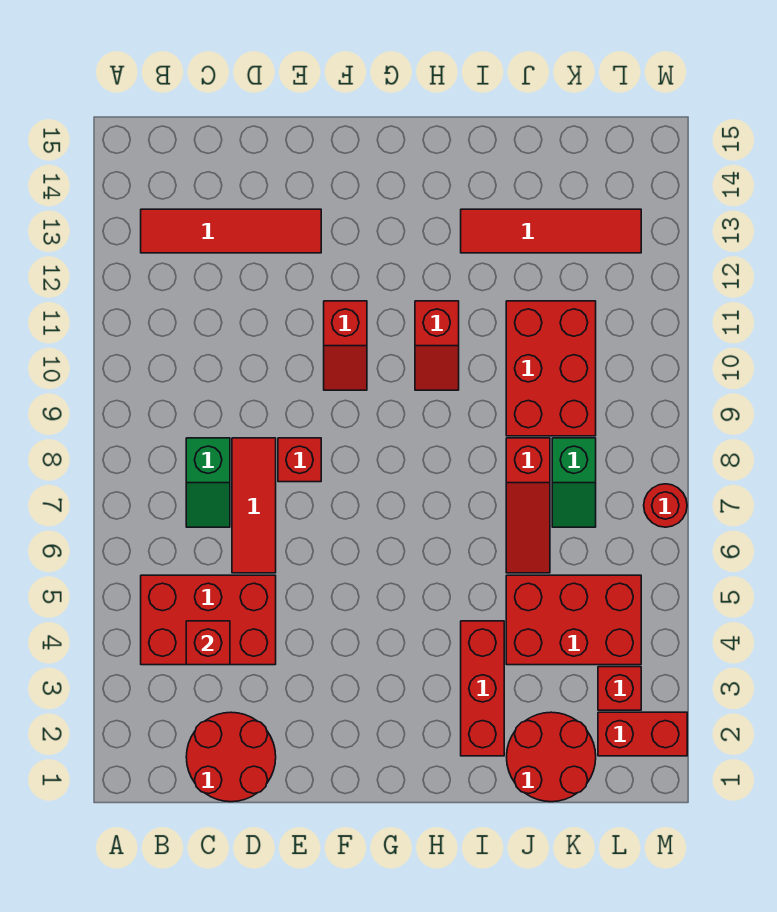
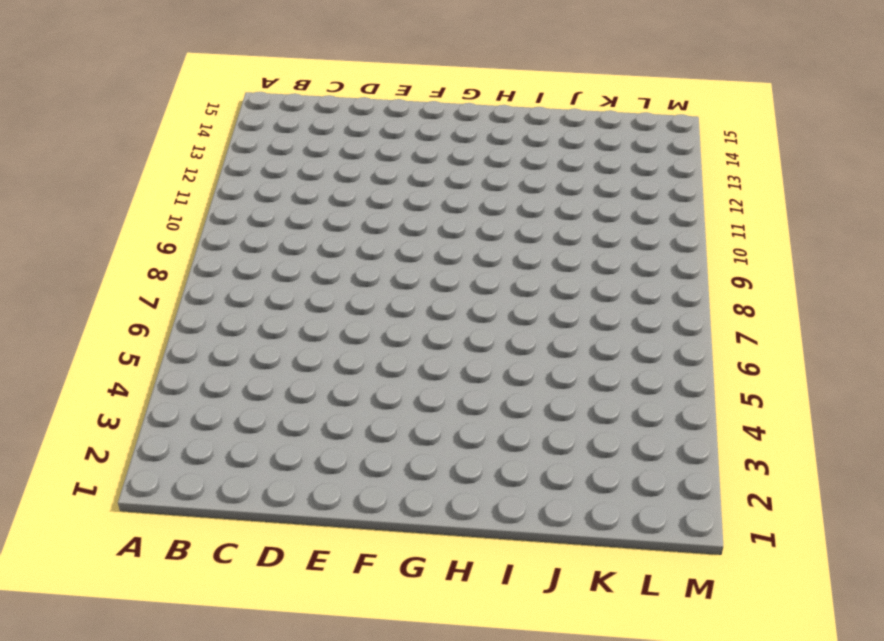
none -> red 2x3 brick [141,575,276,665]
none -> red 1x4 tile [141,209,321,253]
none -> red 2x2 round brick [186,712,276,802]

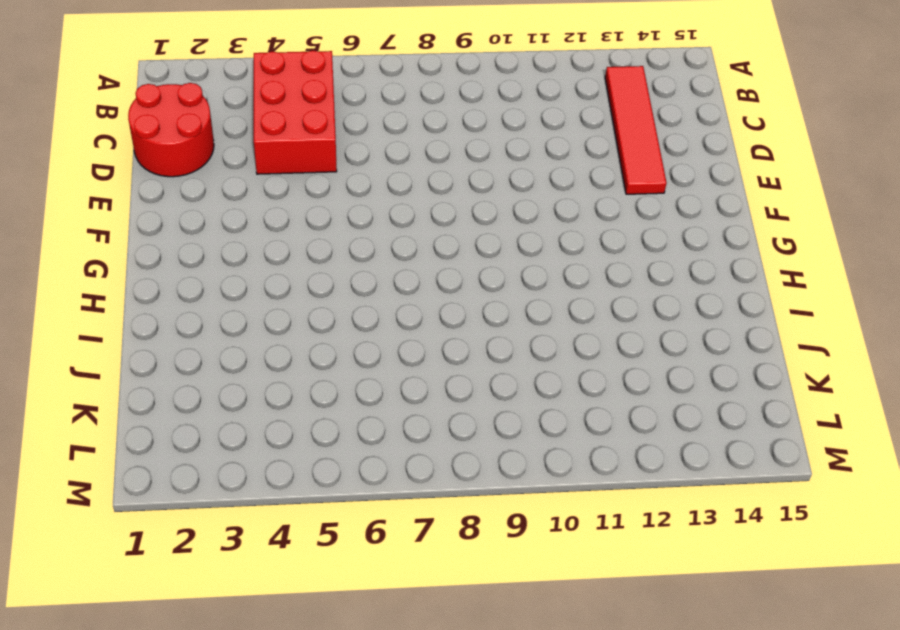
none -> green 1x2 slope [186,438,230,527]
none -> red 1x3 tile [232,438,276,573]
none -> red 1x1 brick [278,438,321,482]

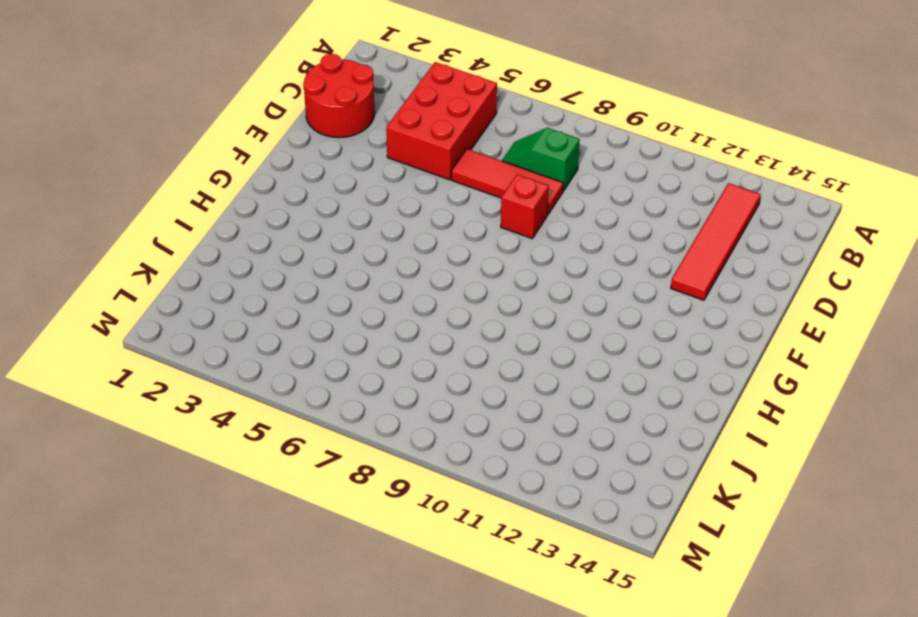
none -> red 1x2 slope [324,301,367,390]
none -> red 1x2 slope [415,301,459,390]
none -> red 1x3 brick [461,621,504,756]

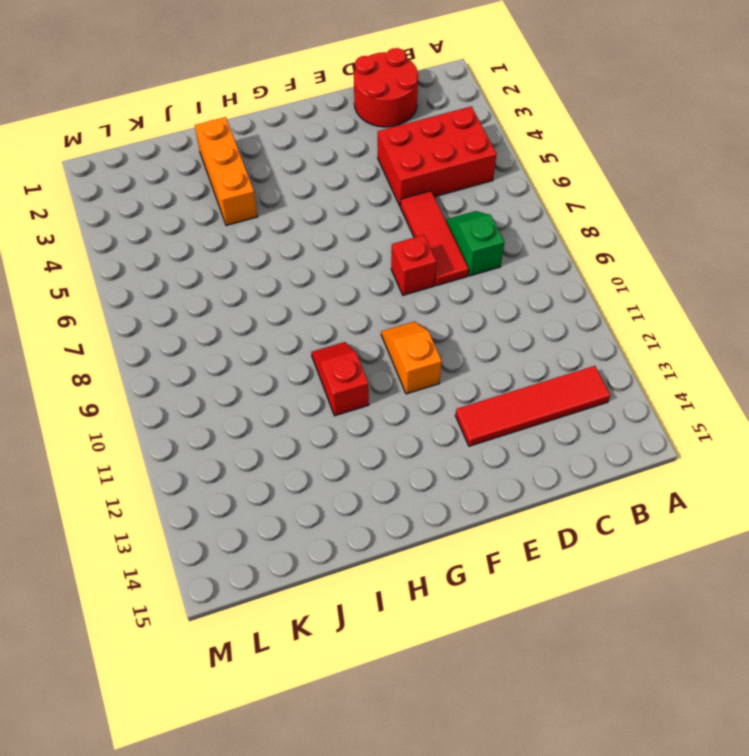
orange 1x2 slope [381,321,442,394] -> red 1x2 slope [324,301,367,390]
orange 1x3 brick [195,117,258,226] -> red 1x3 brick [461,621,504,756]
none -> red 1x4 tile [461,209,641,253]
none -> red 2x2 round brick [507,712,596,802]
none -> red 2x3 brick [506,575,641,665]

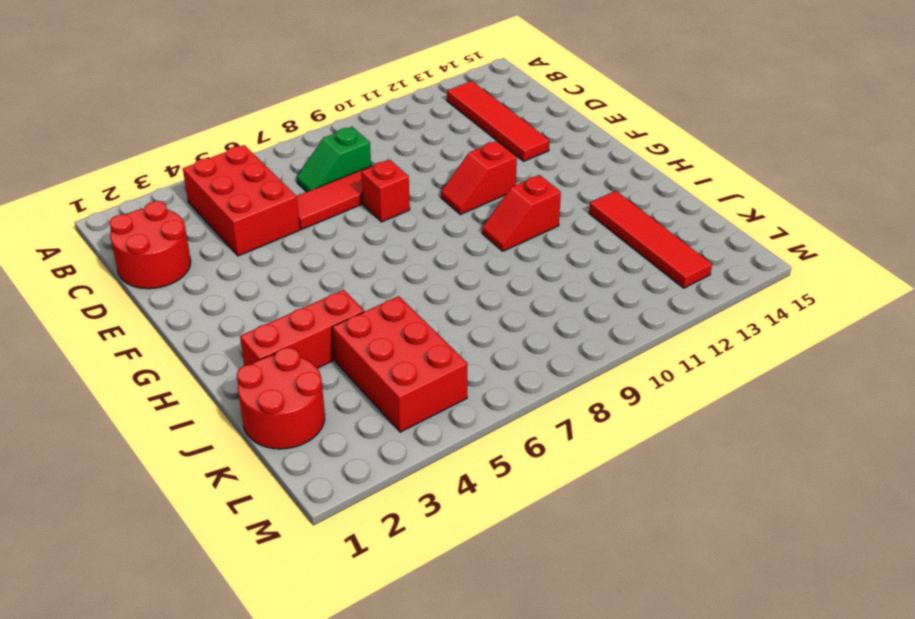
none -> red 1x3 slope [506,438,550,573]
none -> red 2x3 brick [506,301,596,436]
none -> green 1x2 slope [552,438,596,527]

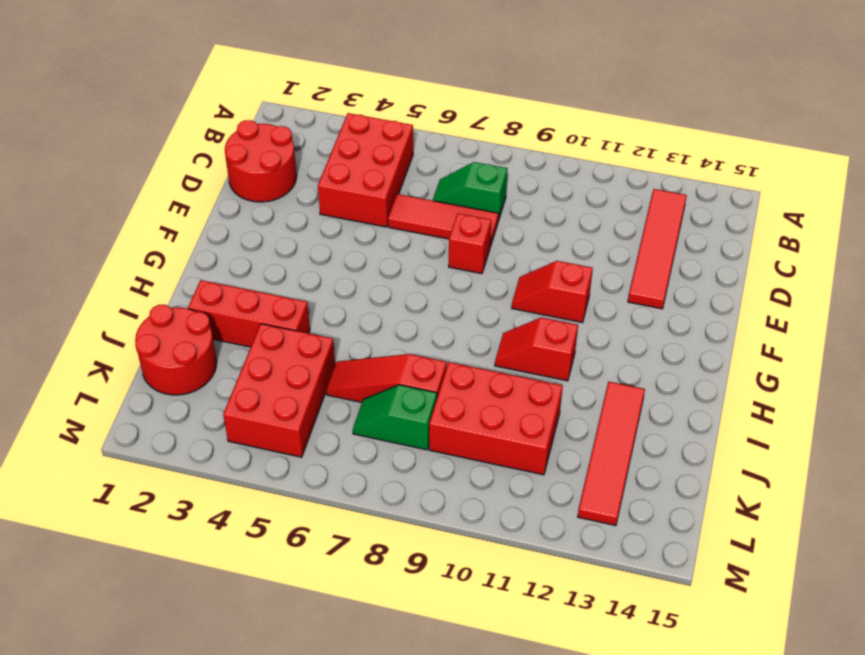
none -> red 1x2 brick [598,712,687,756]
none -> red 1x1 brick [598,667,641,710]
none -> red 1x1 round brick [644,484,687,527]

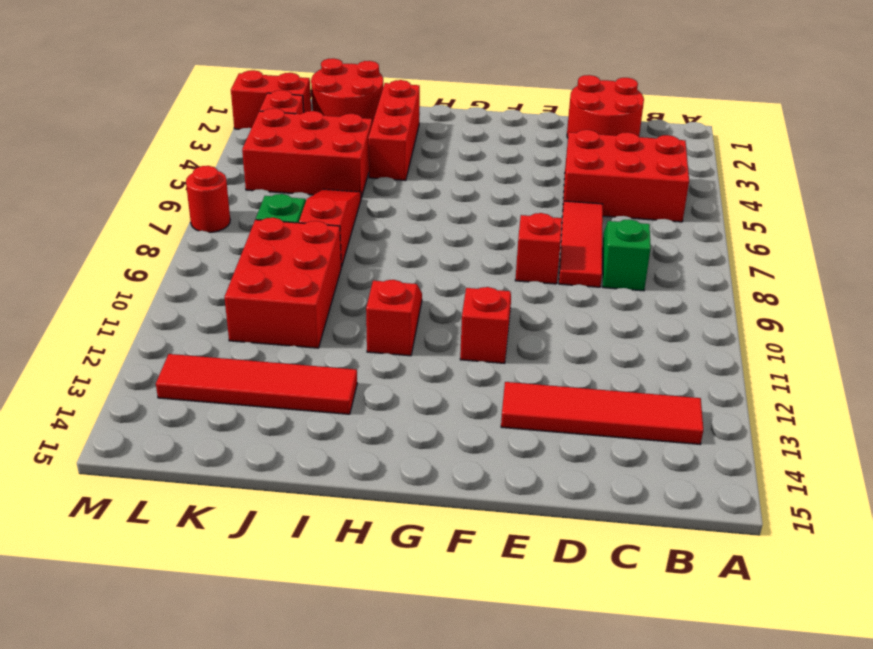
none -> red 1x1 brick [186,621,230,665]

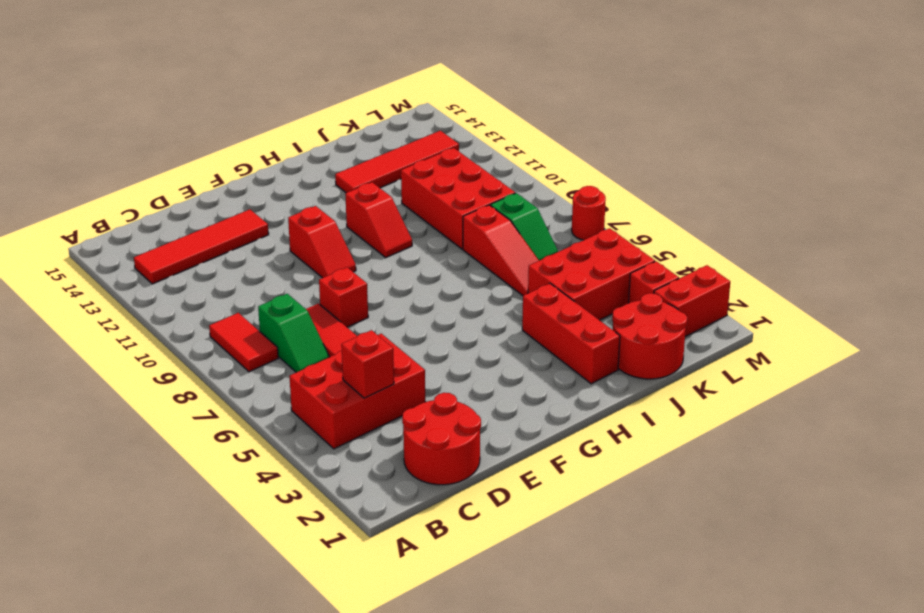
red 1x2 tile [209,313,278,372] -> none

